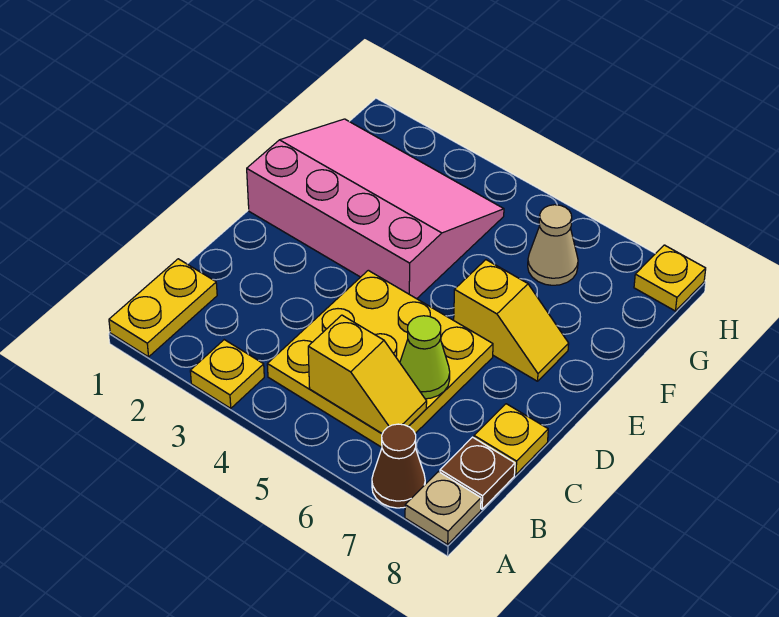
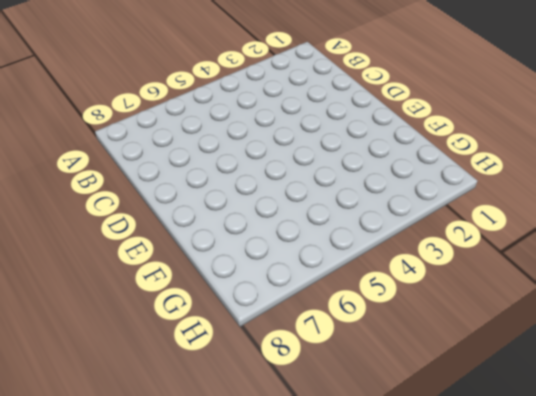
none -> yellow 1x2 plate [109,259,217,357]
none -> yellow 1x1 plate [190,340,264,408]
none -> brown 1x1 cone [372,424,425,508]

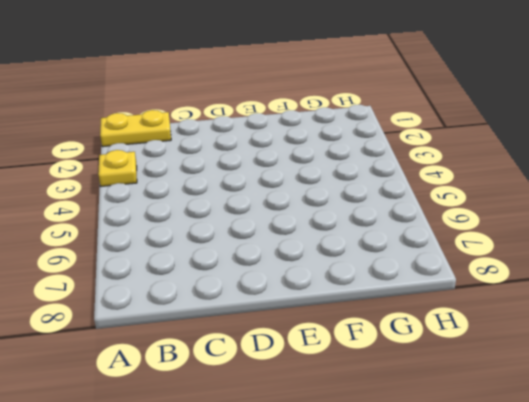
none -> brown 1x1 cone [372,424,425,508]
none -> tan 1x1 plate [405,472,481,544]
none -> yellow 3x3 plate [267,270,493,447]

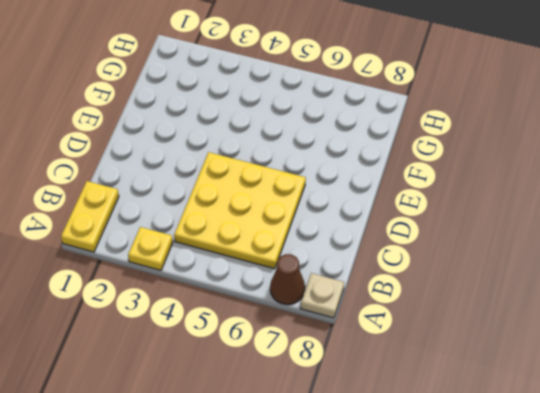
none -> brown 1x1 plate [440,437,515,509]
none -> yellow 1x1 plate [474,404,548,475]
none -> pink 3x4 slope [247,119,504,299]

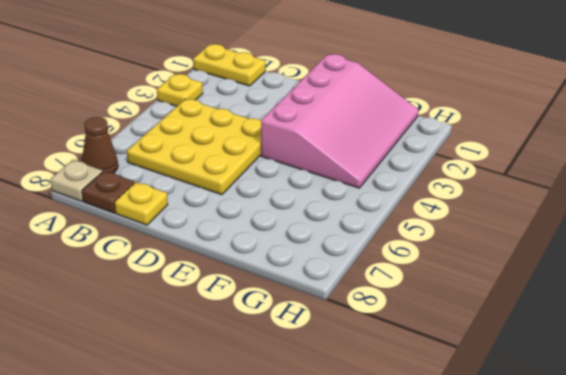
none -> yellow 1x2 slope [454,260,569,381]
none -> tan 1x1 cone [528,205,578,285]
none -> yellow 1x1 plate [634,245,706,311]

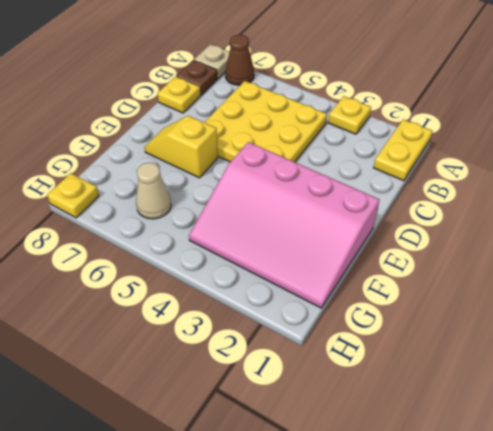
none -> yellow 1x2 slope [308,315,427,434]
none -> lime 1x1 cone [400,316,450,399]

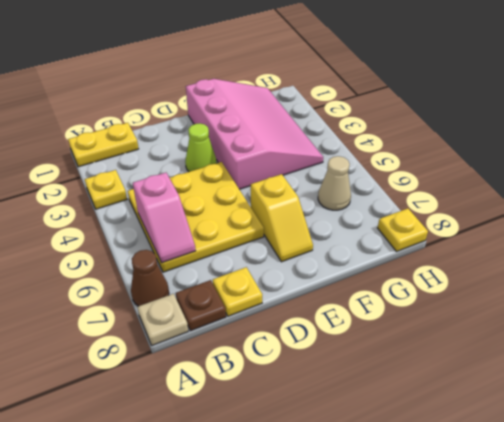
pink 1x2 slope [133,173,196,263] -> yellow 1x2 slope [308,315,427,434]
lime 1x1 cone [185,123,216,172] -> lime 1x1 cone moved to [400,316,450,399]

